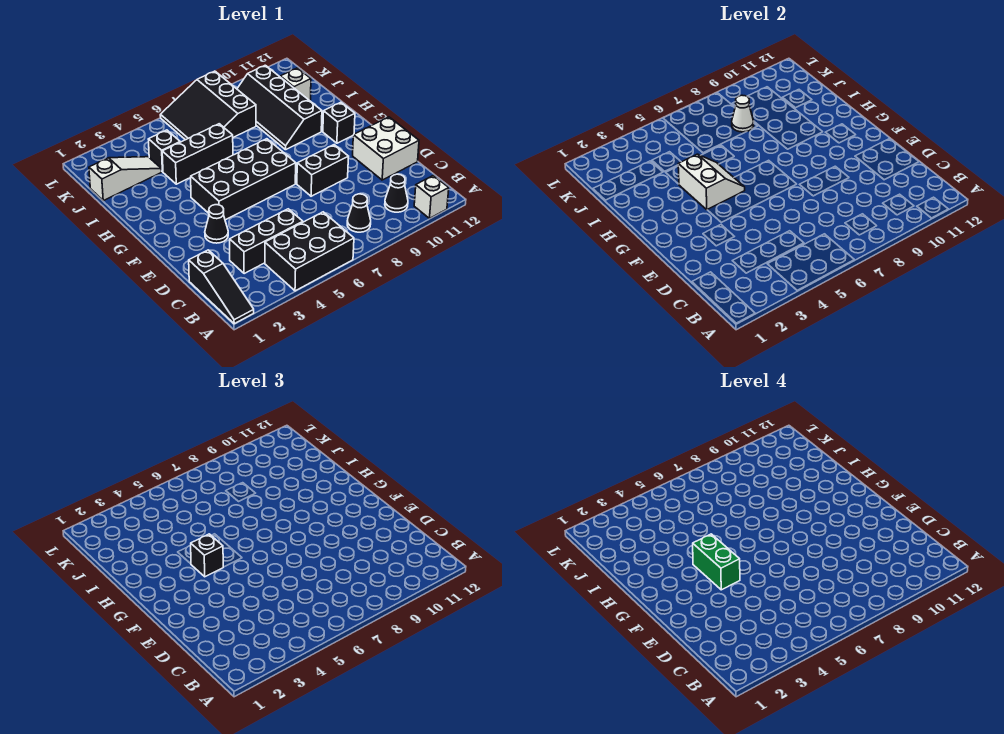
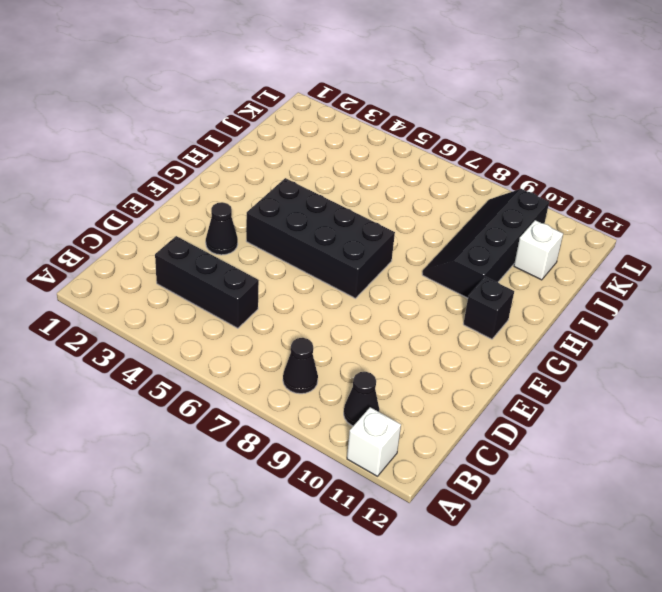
none -> black 1x3 slope [189,250,254,324]
none -> black 2x3 brick [265,212,354,291]
none -> white 2x2 brick [353,117,419,180]

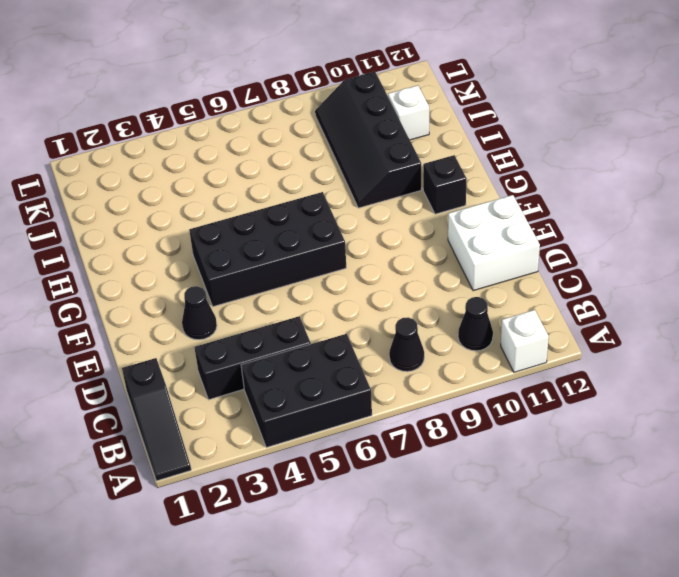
none -> black 1x2 brick [297,145,349,196]
none -> black 1x3 brick [162,124,233,184]
none -> white 1x3 slope [89,157,161,201]

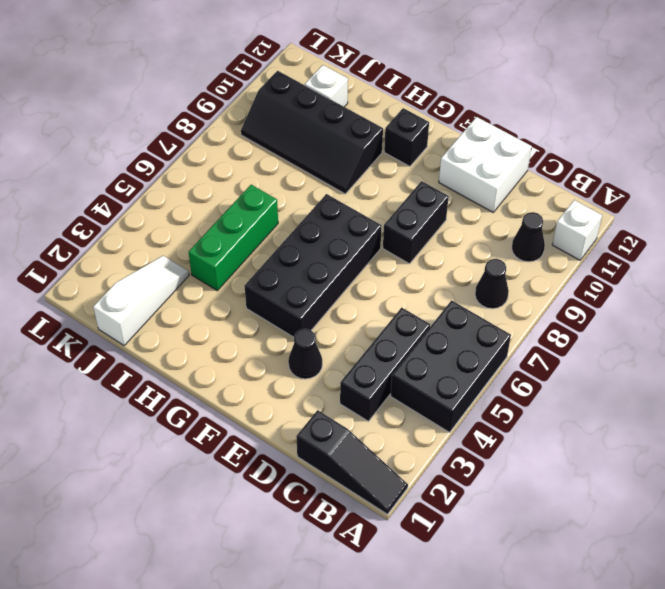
green 1x3 brick [189,185,278,291] -> black 1x3 brick [162,124,233,184]
none -> black 1x1 brick [148,130,180,172]
none -> black 3x3 slope [160,71,256,140]
none -> white 2x2 slope [678,154,745,210]

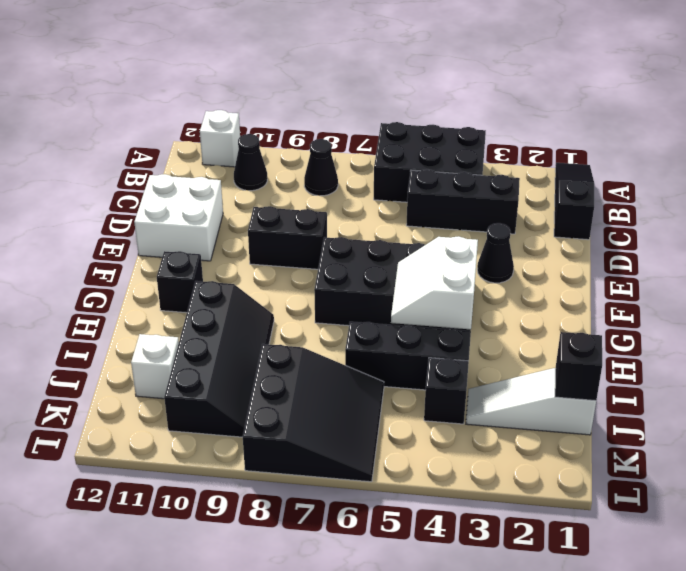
black 1x1 brick [555,332,602,401] -> black 1x1 brick moved to [191,534,223,577]
none -> white 1x1 cone [732,95,754,132]
none -> green 1x2 brick [693,534,740,590]

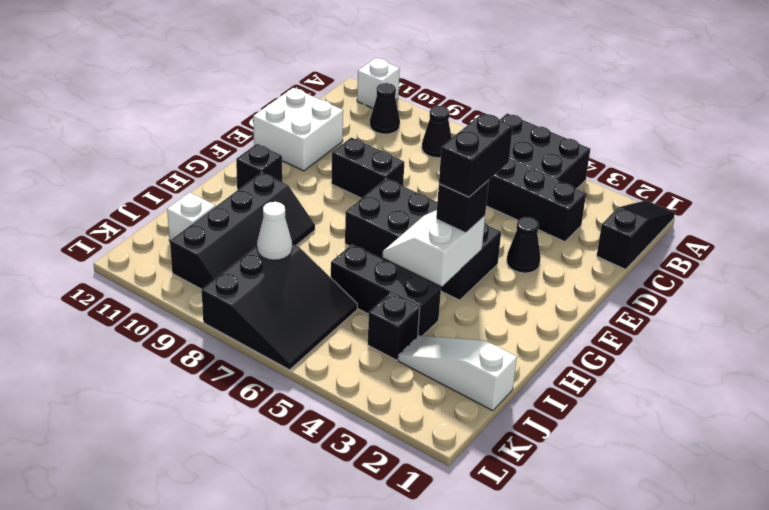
black 1x2 brick [439,113,513,197] -> green 1x2 brick [693,534,740,590]

